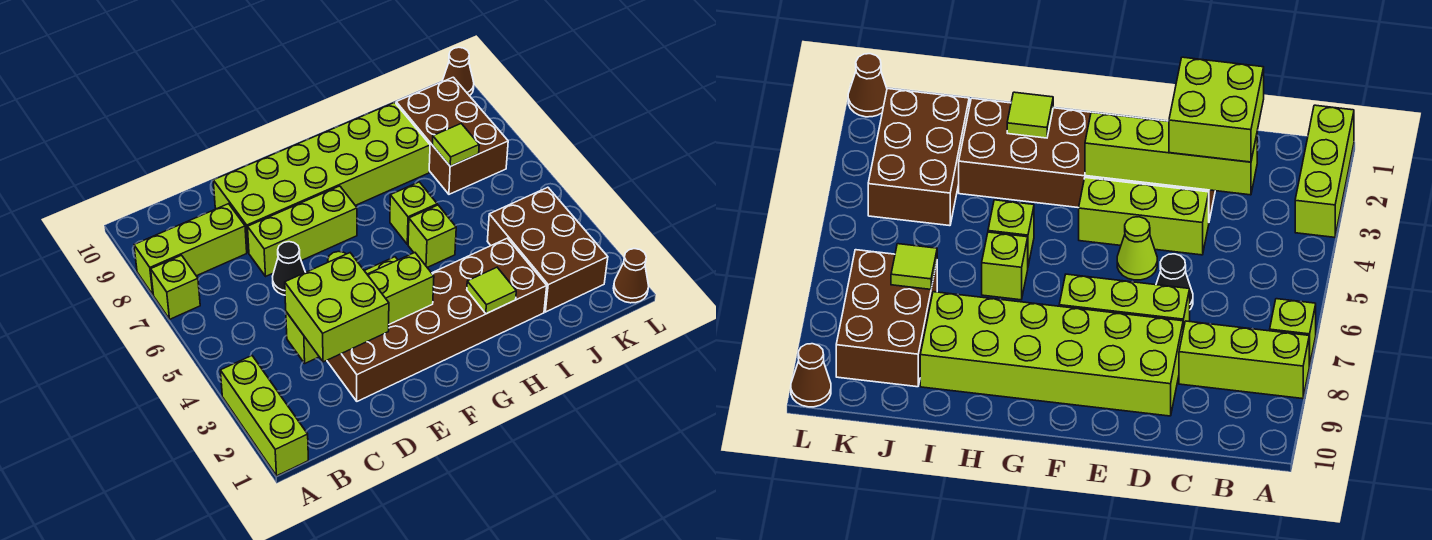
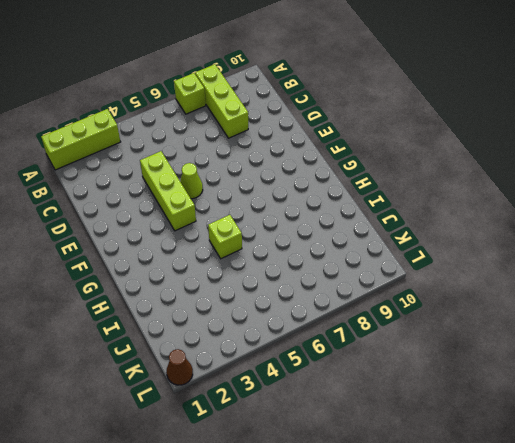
none -> brown 2x6 brick [327,238,547,401]
none -> black 1x1 cone [273,242,305,295]
none -> lime 1x3 brick [248,186,357,276]

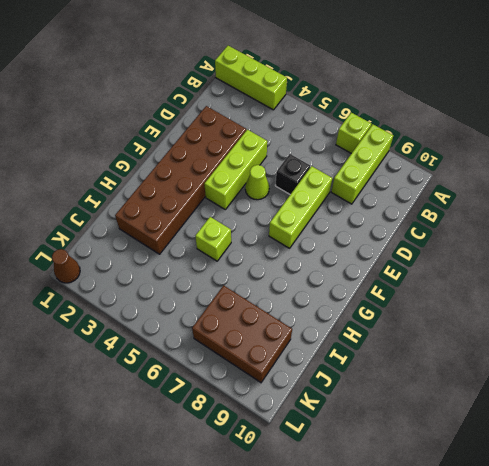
black 1x1 brick [275,154,310,194] -> black 1x1 cone [273,242,305,295]
none -> lime 2x6 brick [213,102,430,253]
none -> lime 1x1 brick [390,182,437,244]
none -> brown 2x3 brick [487,187,608,312]

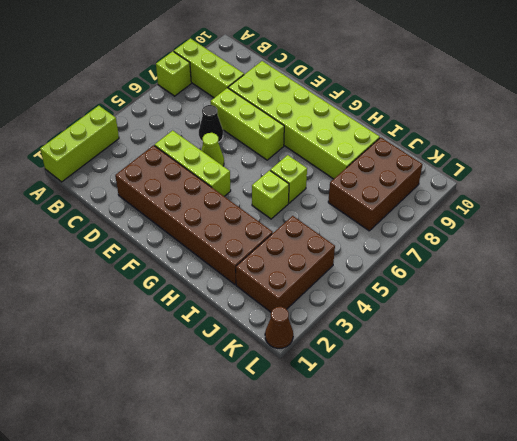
none -> brown 1x1 cone [442,47,474,96]
none -> lime 1x4 brick [286,253,434,363]
none -> lime 1x1 tile [467,267,516,314]

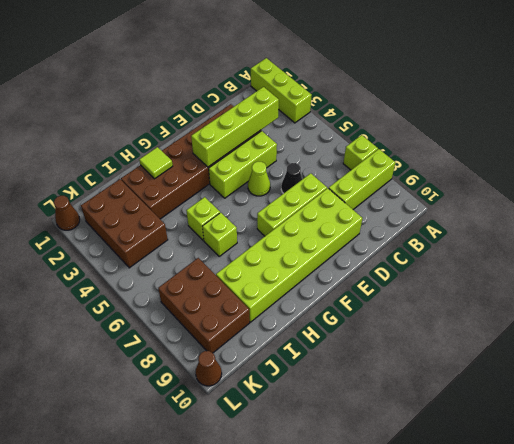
none -> lime 1x1 tile [433,124,479,166]
none -> lime 2x2 brick [285,253,389,362]

